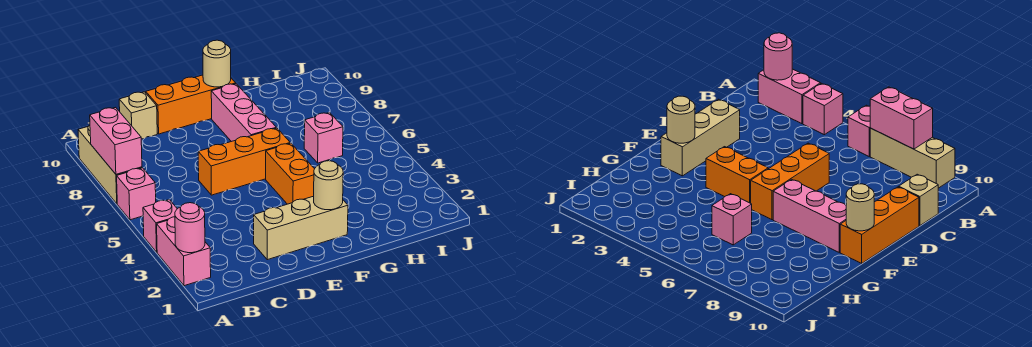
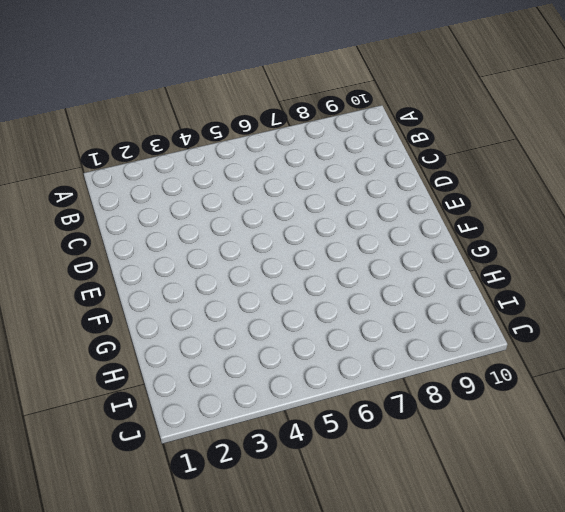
none -> pink 1x2 brick [157,217,211,286]
none -> pink 1x1 brick [143,200,177,252]
none -> pink 1x1 brick [117,168,156,220]

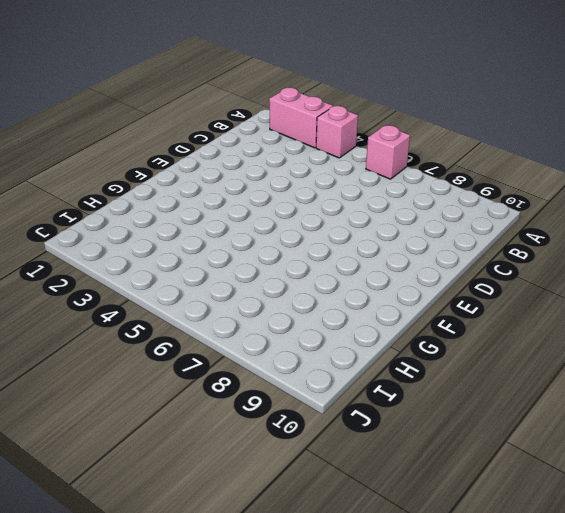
none -> tan 1x3 brick [78,125,142,204]
none -> tan 1x1 brick [119,92,157,139]
none -> tan 1x3 brick [254,196,348,260]

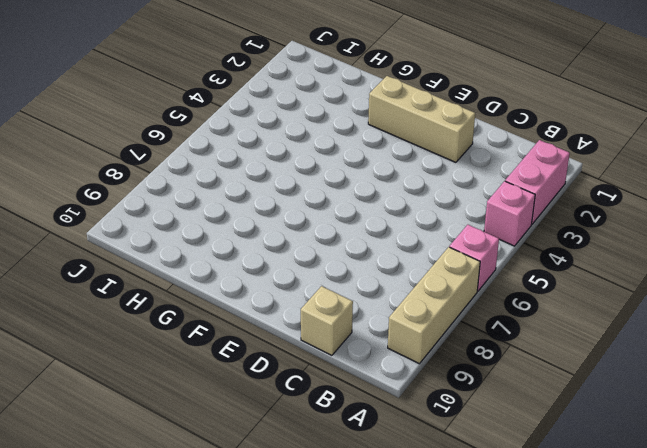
none -> orange 1x3 brick [198,128,290,195]
none -> orange 1x3 brick [146,75,236,134]
none -> orange 1x2 brick [266,143,314,204]

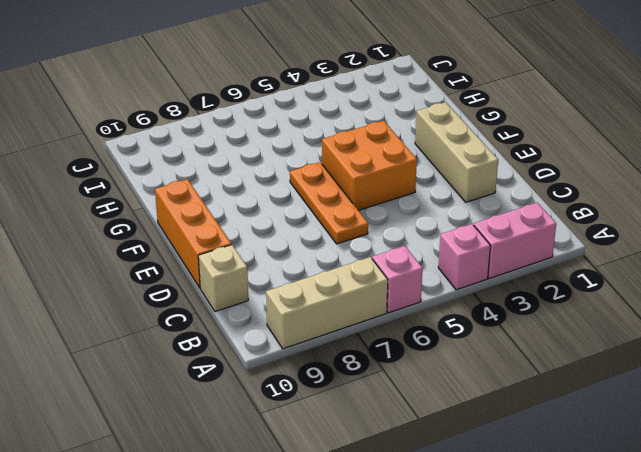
orange 1x3 plate [290,162,368,244] -> orange 1x3 brick [198,128,290,195]
orange 2x2 brick [322,121,417,210] -> orange 1x2 brick [266,143,314,204]
none -> pink 1x3 brick [211,84,276,142]
none -> pink 1x1 brick [304,113,343,163]
none -> pink 1x1 round brick [175,203,205,253]

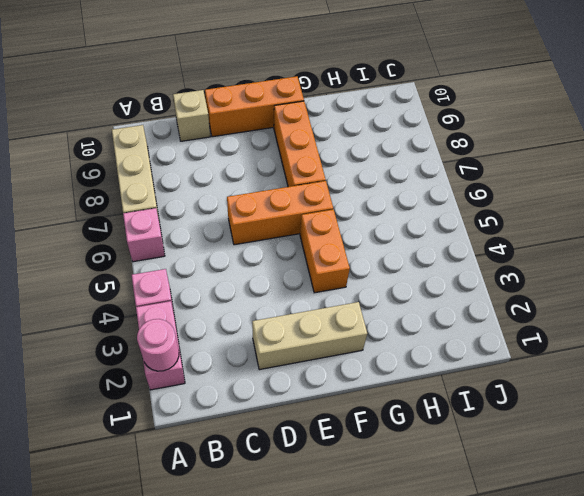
orange 1x3 brick [274,101,326,187] -> pink 1x3 brick [211,84,276,142]
none -> pink 1x1 brick [304,113,343,163]
none -> pink 1x2 brick [90,107,142,174]
none -> tan 1x1 round brick [314,161,343,210]

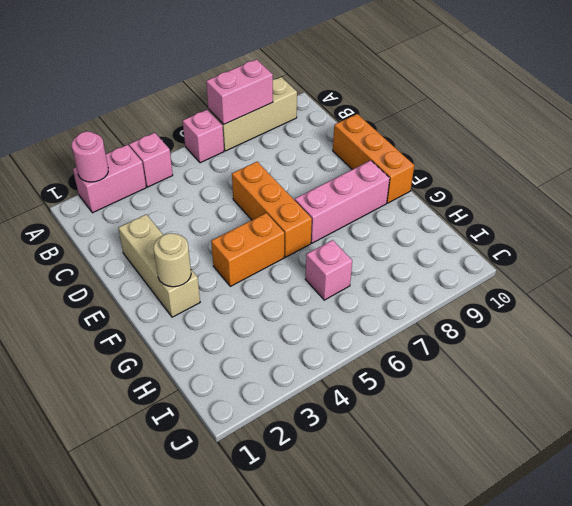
none -> tan 1x1 brick [119,92,157,139]
none -> tan 1x1 round brick [203,40,231,87]

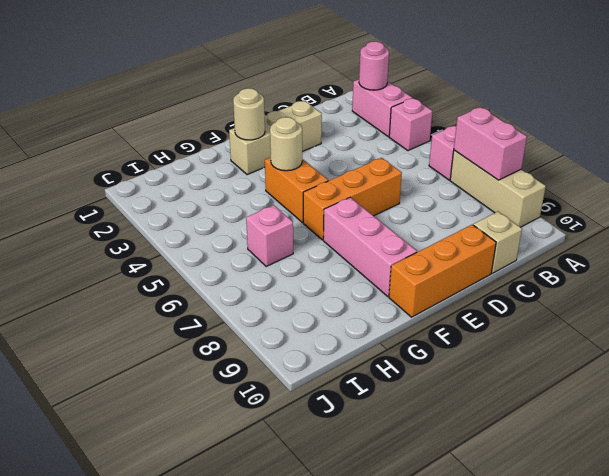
tan 1x1 round brick [270,117,302,171] -> tan 1x1 round brick moved to [203,40,231,87]

